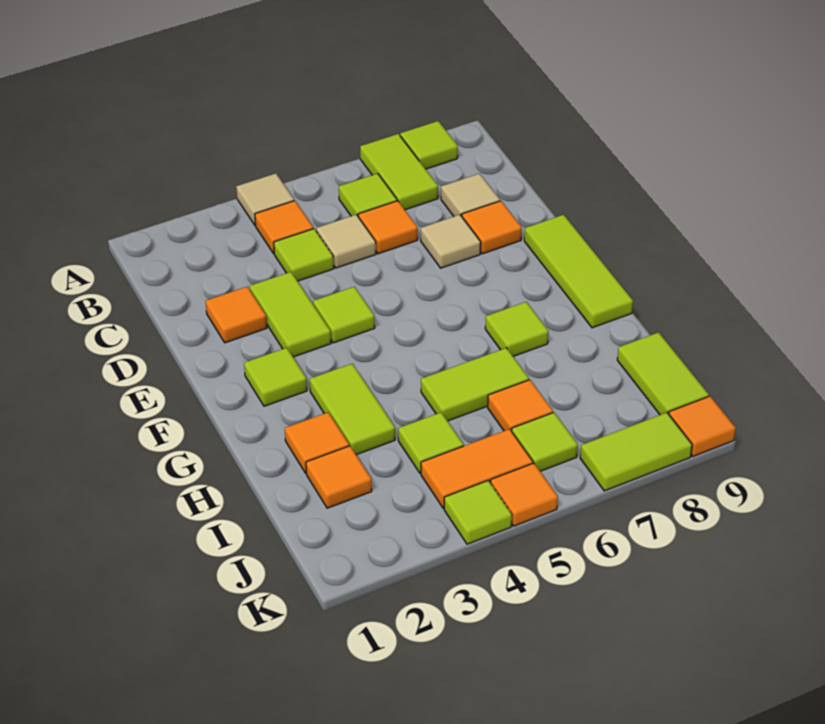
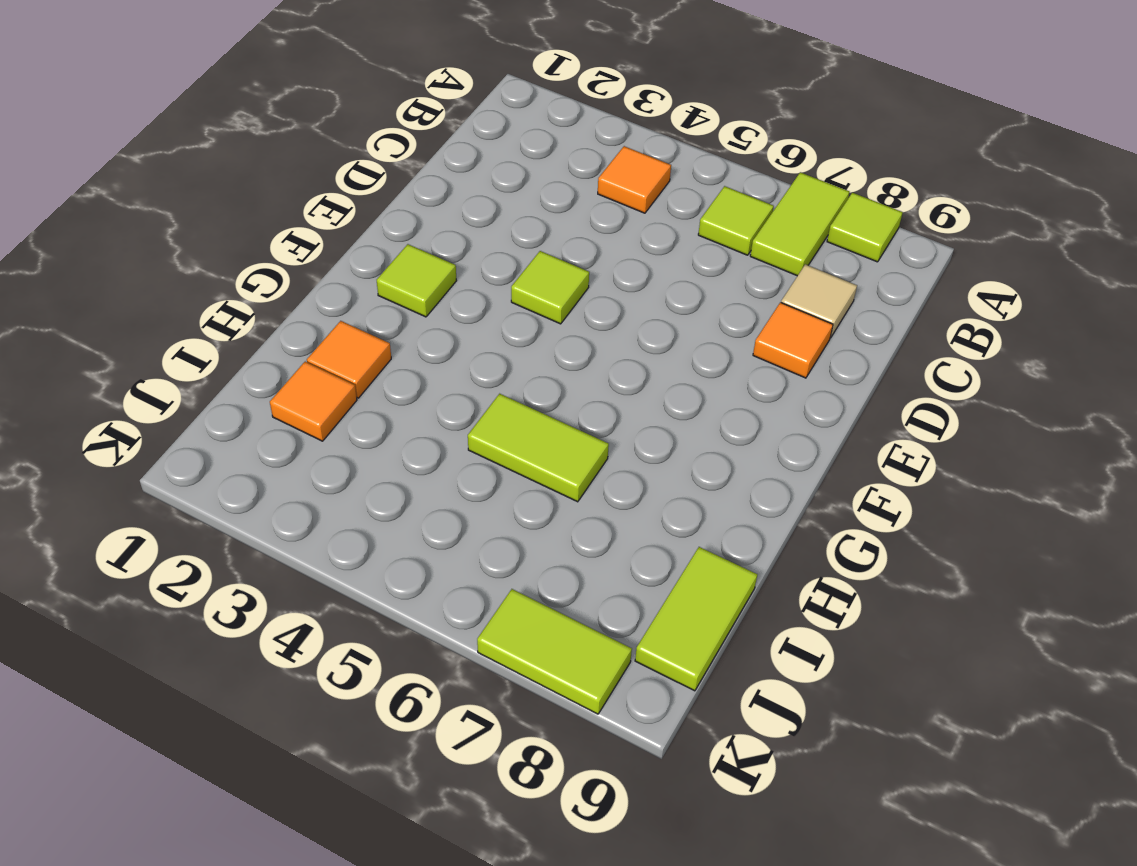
none -> tan 1x1 tile [236,173,294,225]
none -> lime 1x1 tile [274,229,334,281]
none -> tan 1x1 tile [316,215,376,268]
none -> orange 1x1 tile [358,201,418,254]

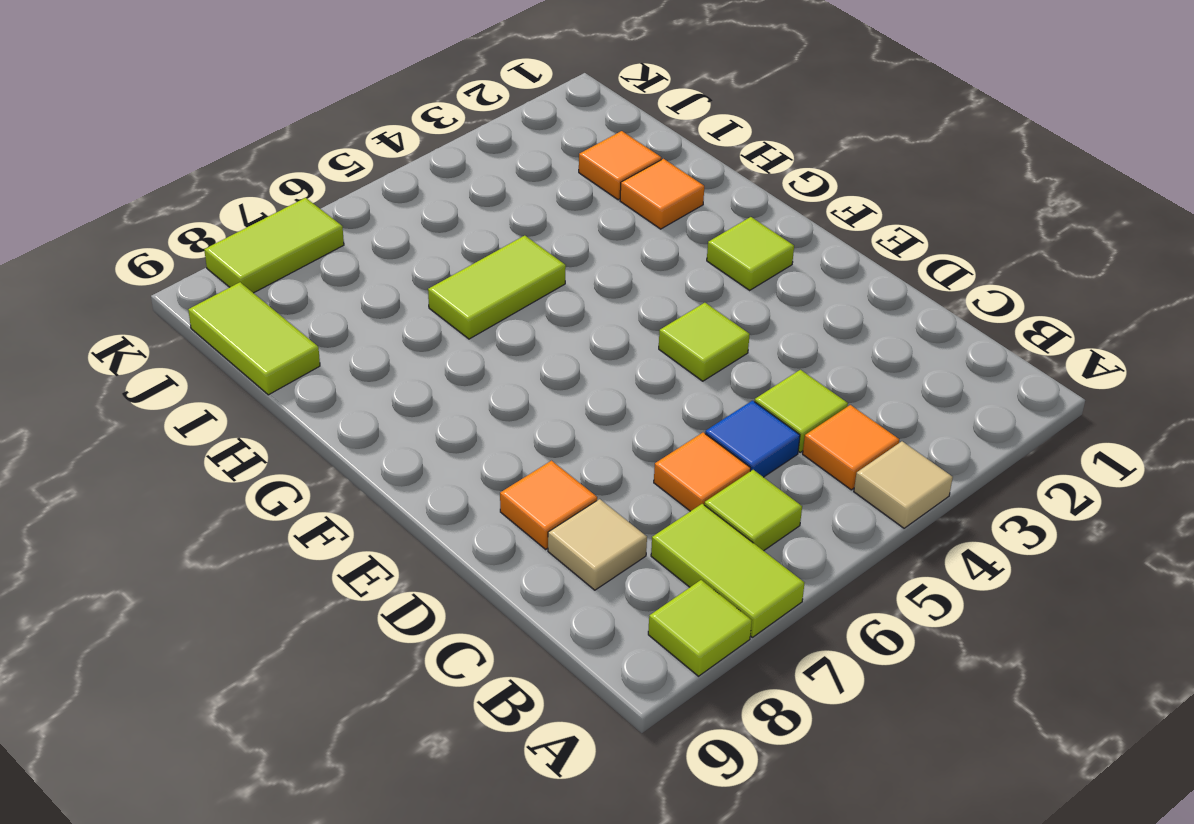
blue 1x1 tile [705,401,800,477] -> tan 1x1 tile [316,215,376,268]
none -> orange 1x1 tile [206,287,267,343]
none -> lime 1x2 tile [250,272,331,357]
none -> tan 1x1 tile [421,215,481,268]
none -> lime 1x3 tile [524,215,633,328]

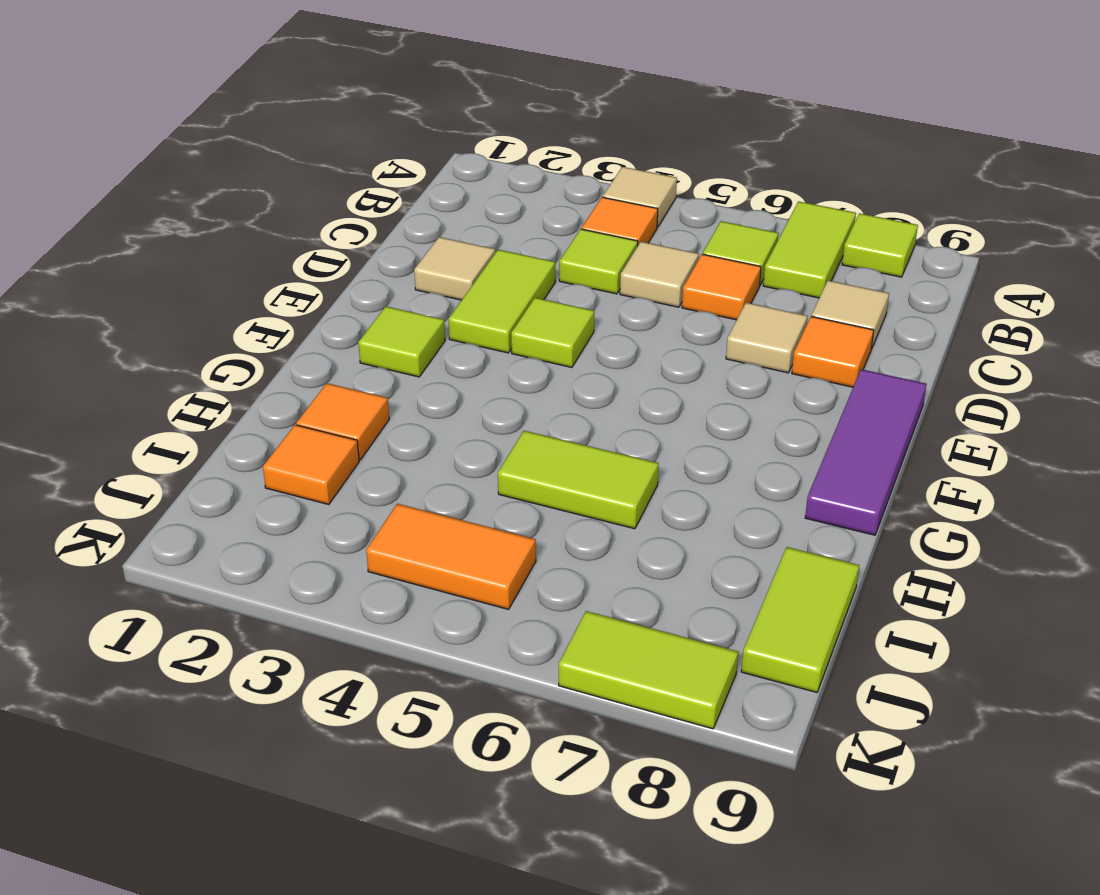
tan 1x1 tile [414,237,495,300] -> orange 1x1 tile [206,287,267,343]
purple 1x3 tile [805,369,927,535] -> lime 1x3 tile [524,215,633,328]
none -> lime 1x2 tile [310,364,395,455]
none -> lime 1x1 tile [485,302,548,356]
none -> lime 1x1 tile [398,412,463,473]
none -> orange 1x1 tile [488,380,553,431]

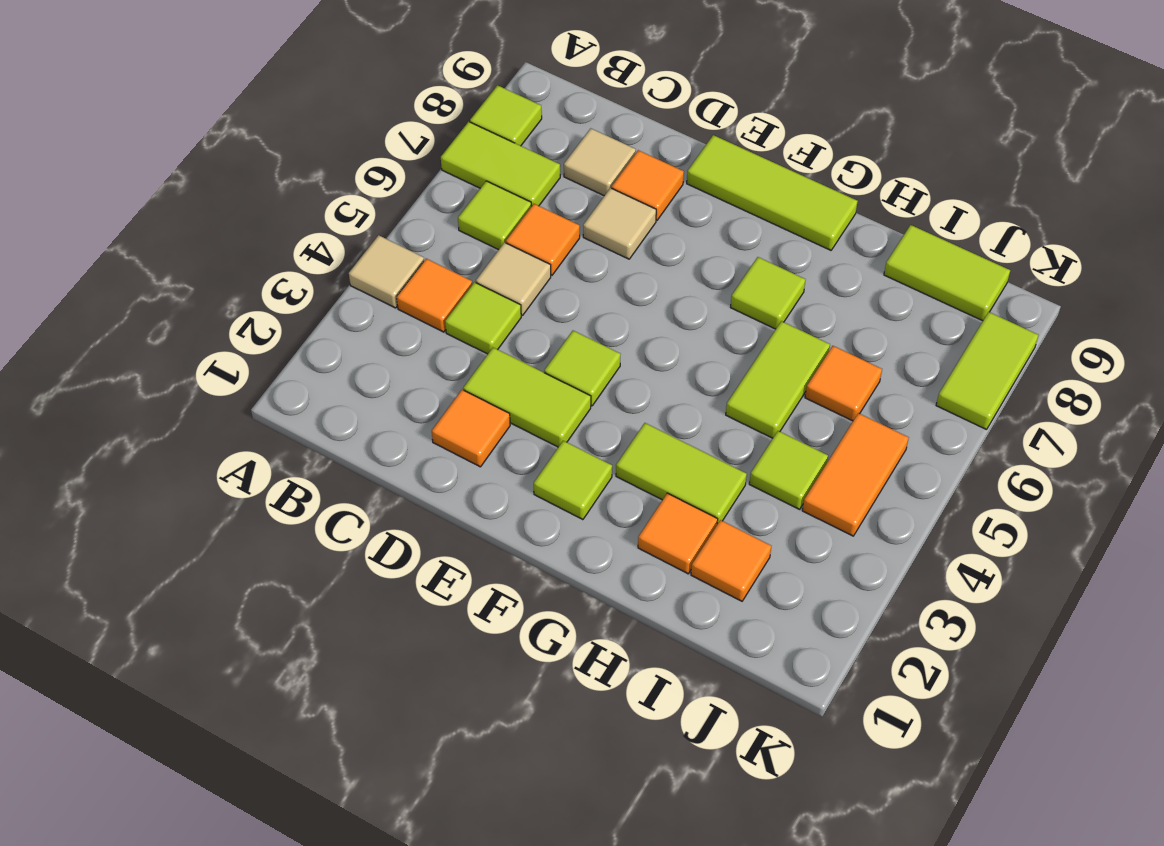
none -> lime 1x1 tile [512,413,578,471]
none -> lime 1x1 tile [444,480,512,544]
none -> orange 1x1 tile [491,463,558,526]
none -> orange 1x1 tile [669,396,736,456]

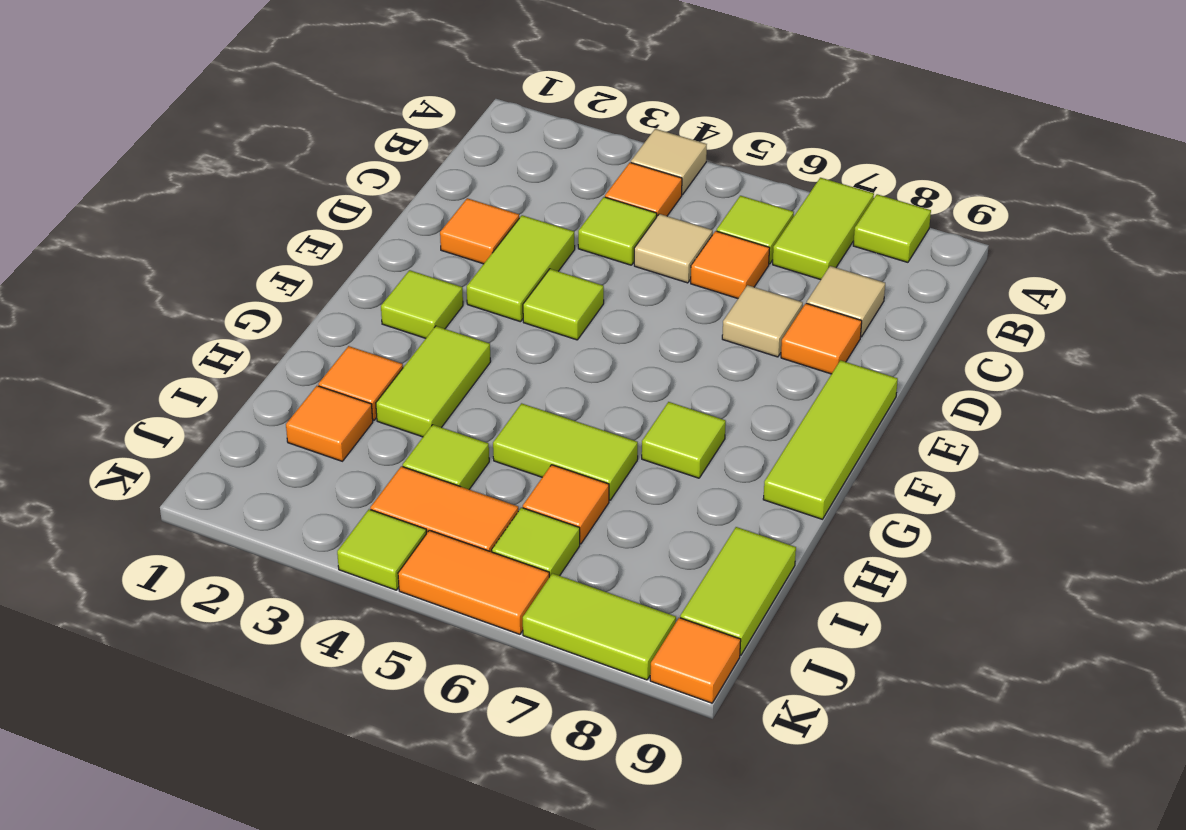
orange 1x2 tile [398,530,549,634] -> orange 1x1 tile [491,463,558,526]

